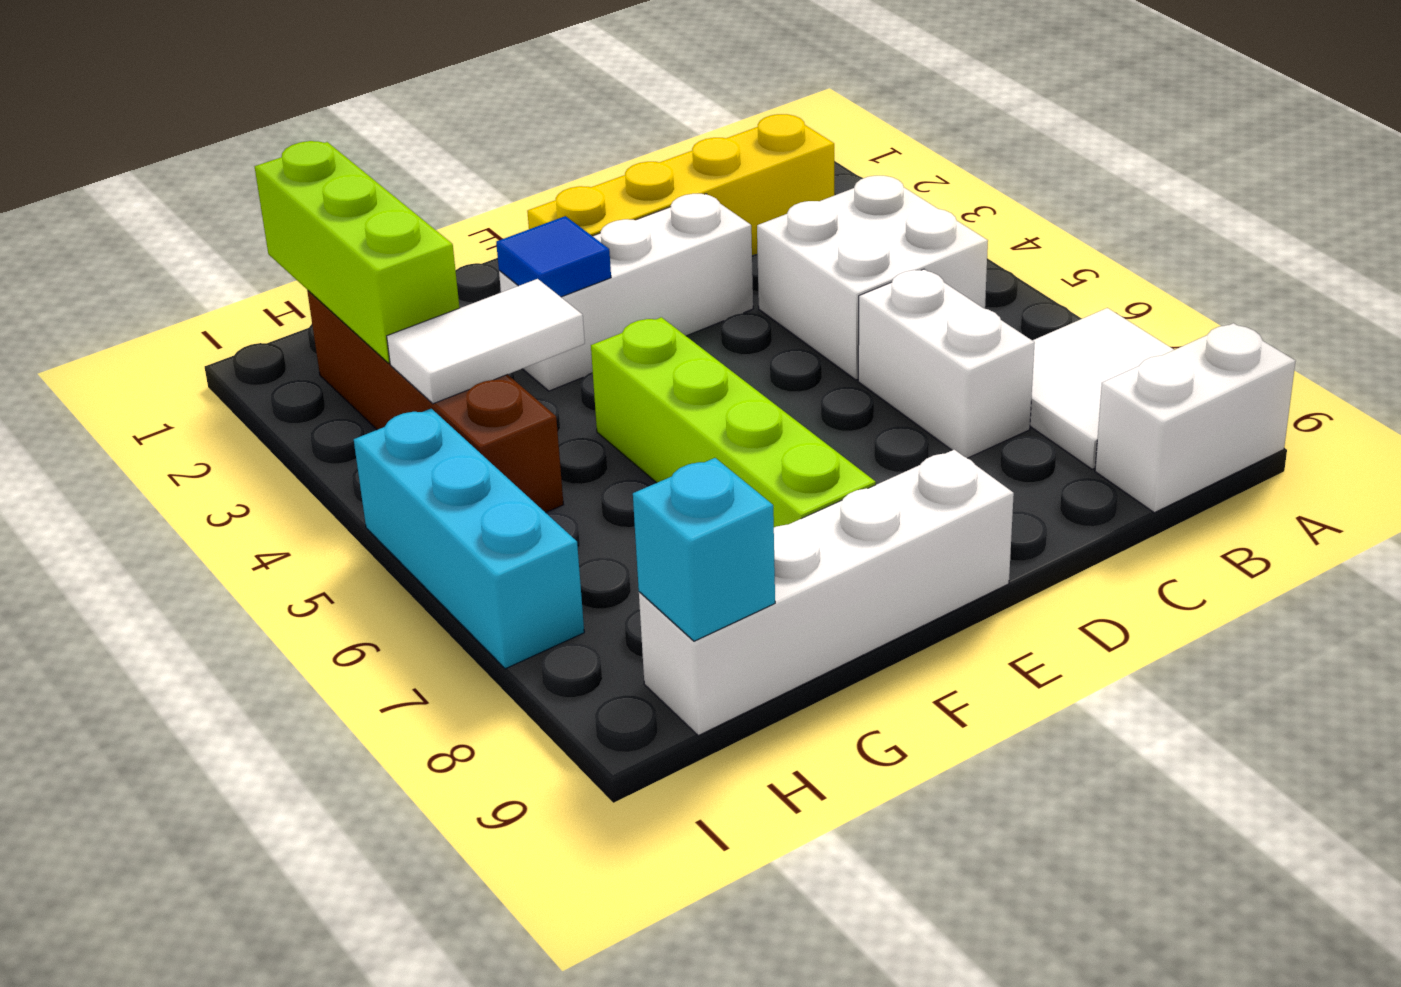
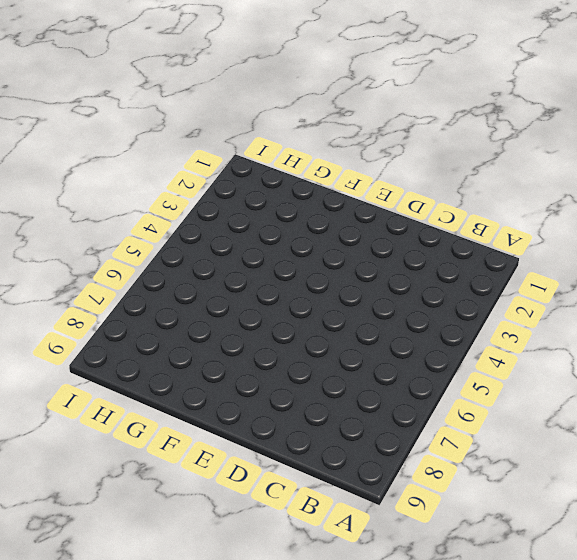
none -> white 2x2 tile [1030,308,1174,469]
none -> white 1x2 brick [1095,323,1296,513]
none -> yellow 1x4 brick [527,114,834,255]

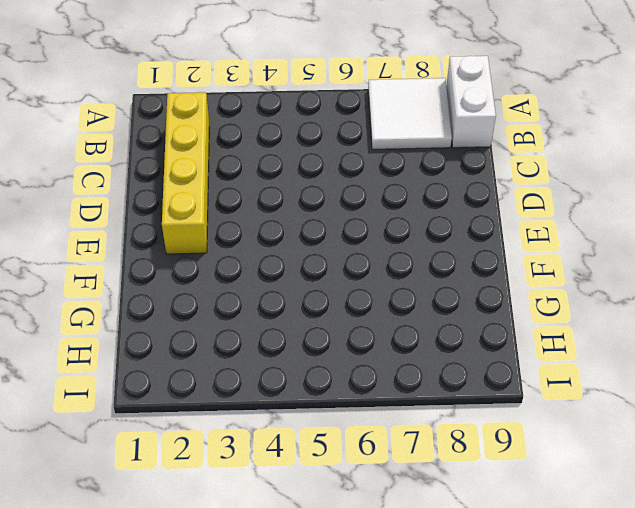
none -> white 2x2 brick [757,176,988,380]
none -> white 1x2 brick [858,269,1035,458]
none -> white 1x3 brick [499,194,753,391]

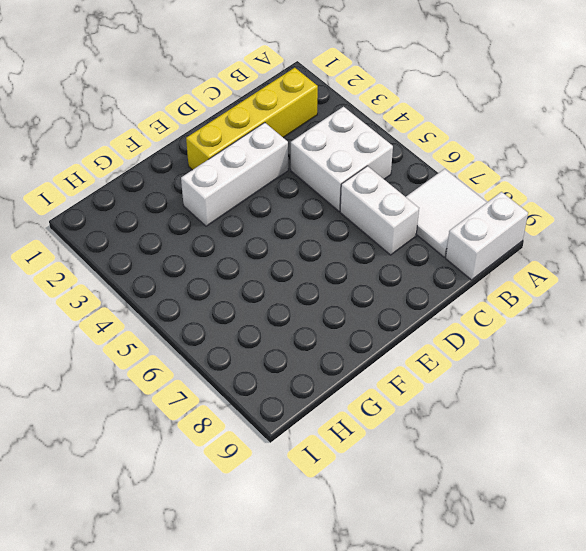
none -> white 1x4 brick [639,450,1014,735]
none -> lime 1x4 brick [591,317,876,527]
none -> brown 1x4 brick [307,291,564,513]

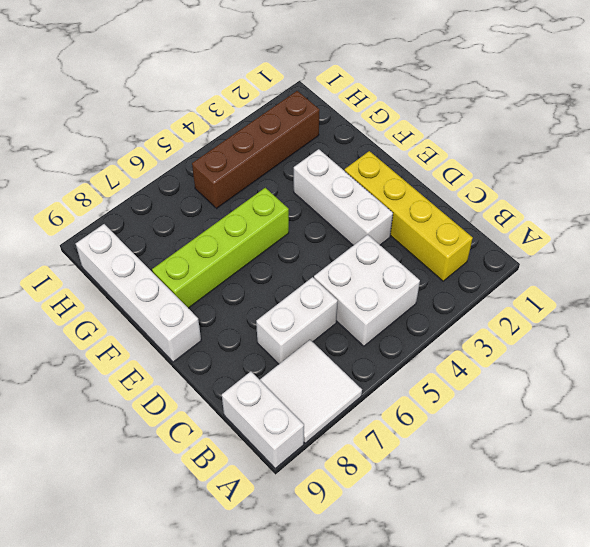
none -> cyan 1x3 brick [354,409,584,669]
none -> blue 1x1 tile [496,216,611,297]
none -> white 1x2 tile [387,279,585,404]

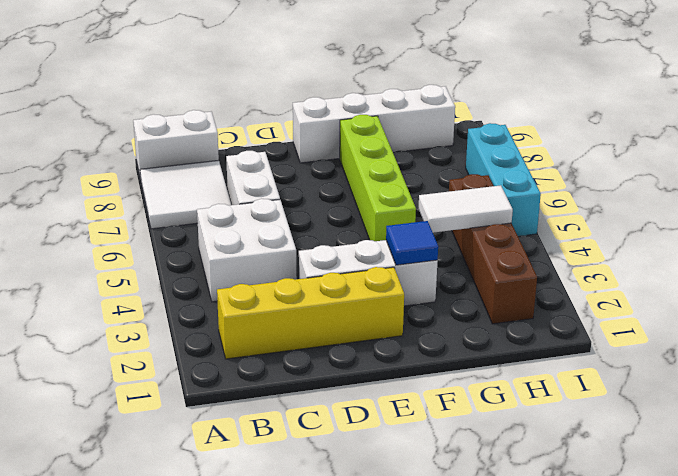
none -> lime 1x3 brick [255,141,459,363]
none -> cyan 1x1 brick [633,458,775,641]

